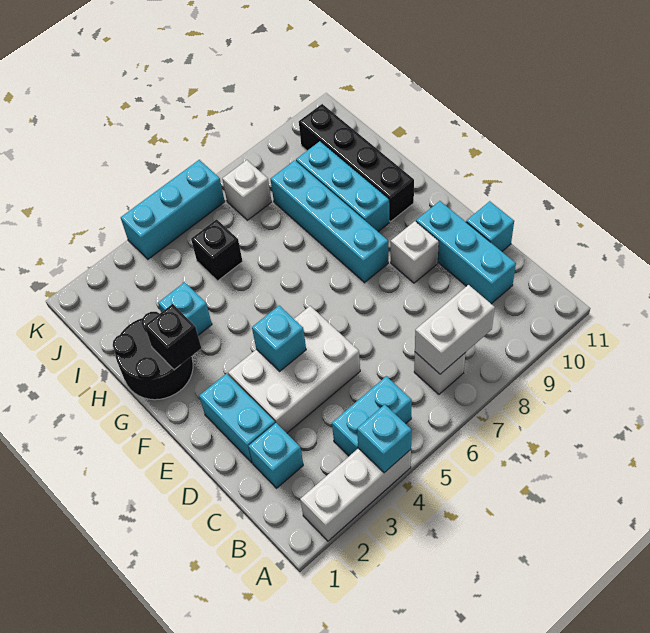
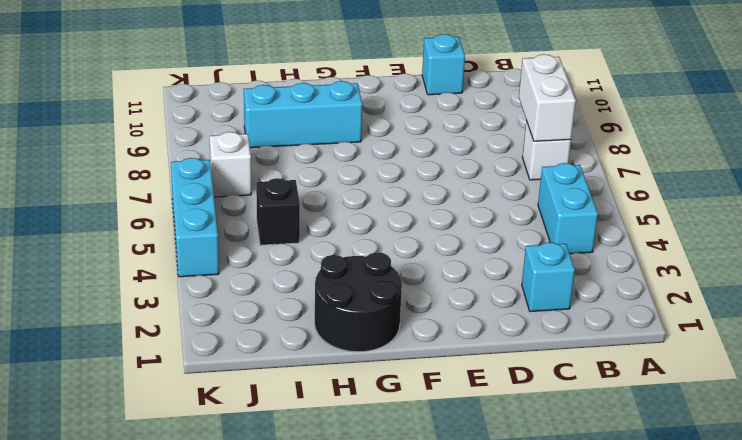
none -> white 1x3 brick [300,448,411,541]
none -> cyan 1x3 brick [416,201,516,304]
none -> cyan 1x2 brick [199,373,275,463]

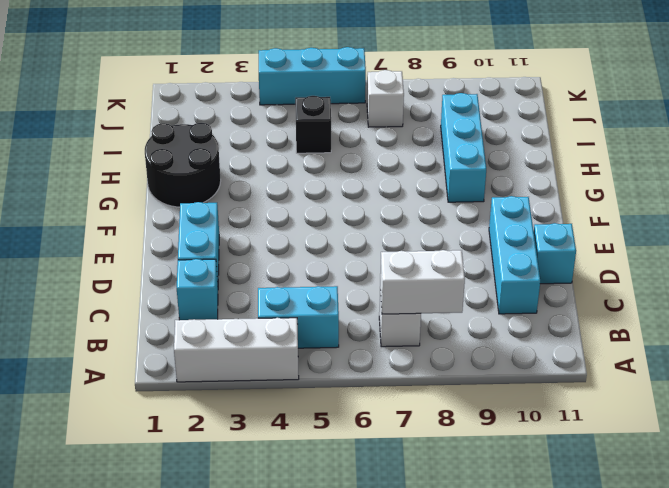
none -> white 2x3 brick [228,306,360,433]
none -> white 1x1 brick [391,221,439,283]
none -> cyan 1x4 brick [271,160,388,283]

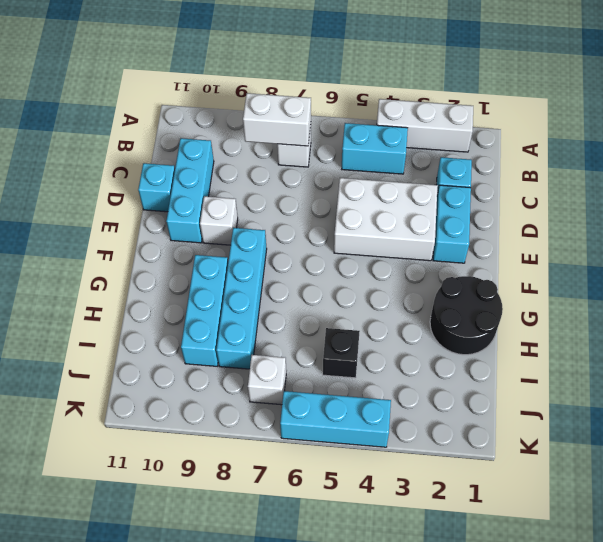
none -> black 1x4 brick [299,104,414,222]
none -> cyan 1x1 brick [158,282,212,335]
none -> cyan 1x1 brick [357,405,412,473]

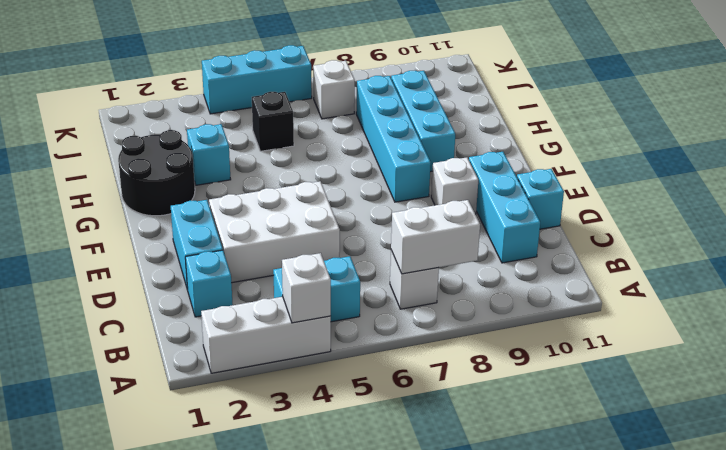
white 1x1 brick [282,253,331,323] -> cyan 1x1 brick [357,405,412,473]
none -> black 1x4 brick [299,104,414,222]
none -> cyan 1x1 brick [252,306,306,371]
none -> black 1x1 brick [145,304,201,370]

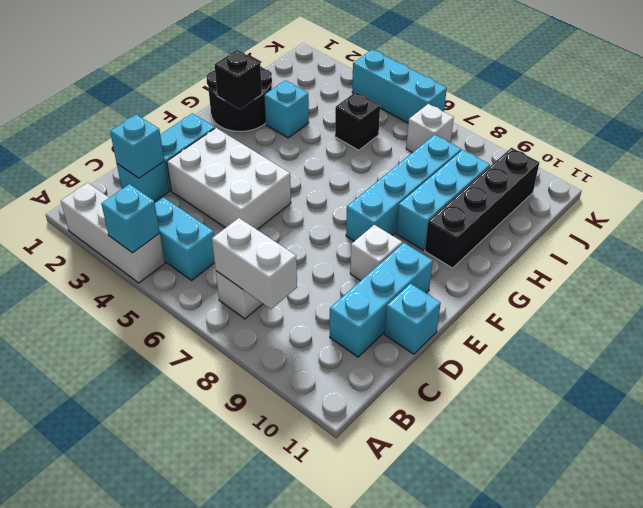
cyan 1x1 brick [110,114,164,178] -> cyan 1x1 brick moved to [252,306,306,371]

